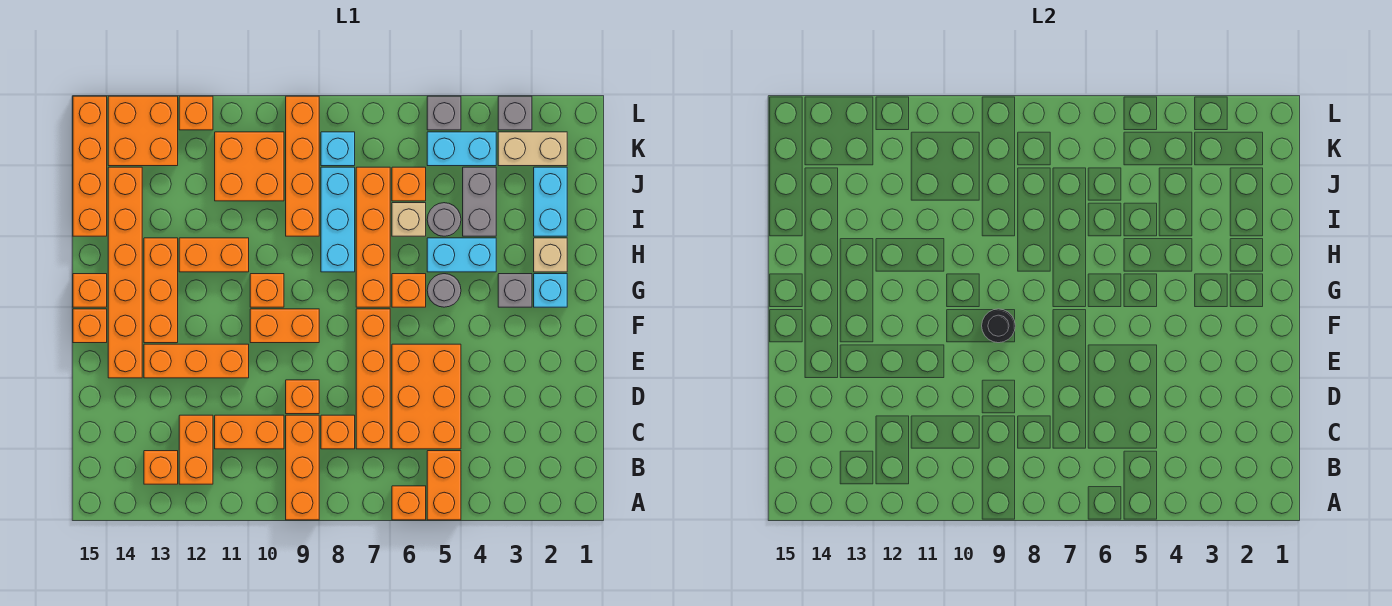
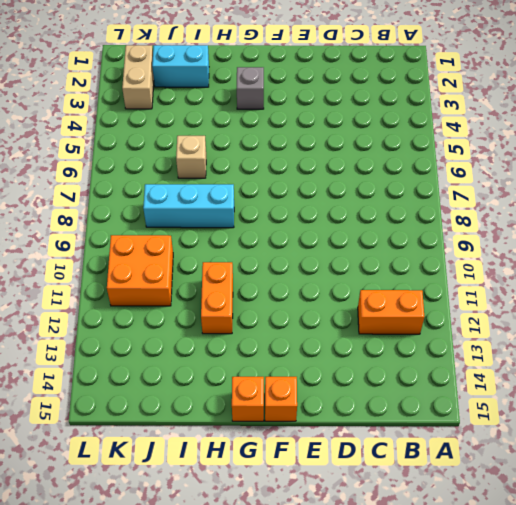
none -> orange 1x2 brick [427,451,461,520]
none -> orange 1x1 brick [392,486,426,520]
none -> orange 1x3 brick [286,415,319,520]
none -> orange 1x1 brick [144,451,178,484]

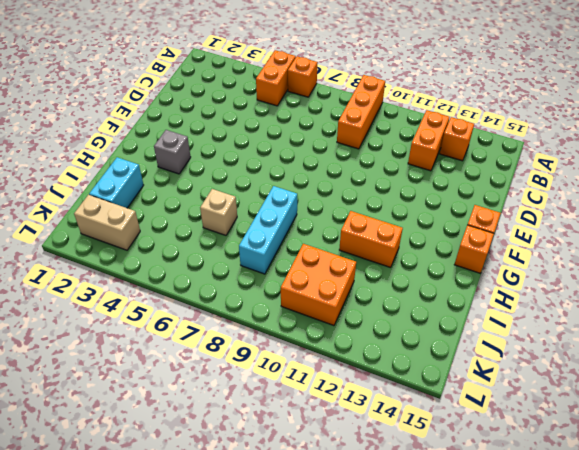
none -> orange 2x3 brick [392,344,461,449]
none -> orange 1x4 brick [356,309,390,449]
none -> orange 1x1 brick [321,415,355,449]
none -> orange 1x2 brick [215,415,284,449]

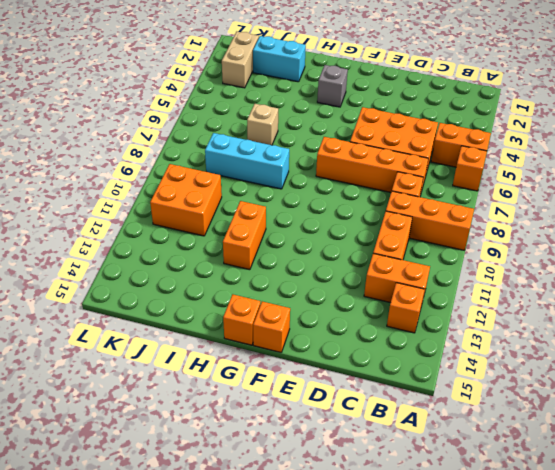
none -> orange 1x1 brick [286,380,319,414]
none -> orange 1x3 brick [144,344,249,378]
none -> orange 1x6 brick [108,167,142,378]
none -> orange 1x2 brick [250,309,319,343]

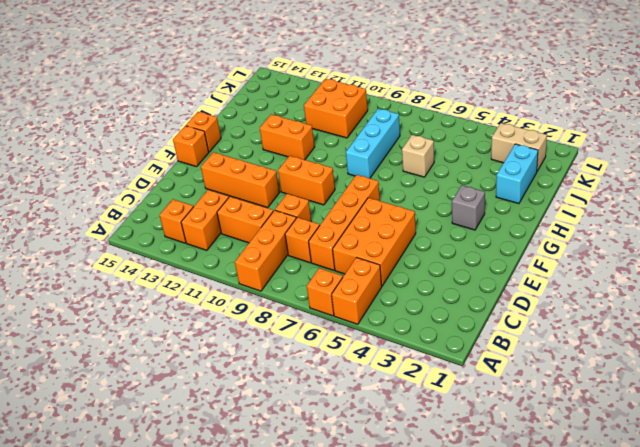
none -> orange 1x6 brick [108,167,142,378]
none -> orange 1x3 brick [144,238,178,343]
none -> cyan 1x1 brick [534,274,567,307]
none -> grey 1x1 round brick [427,274,461,307]

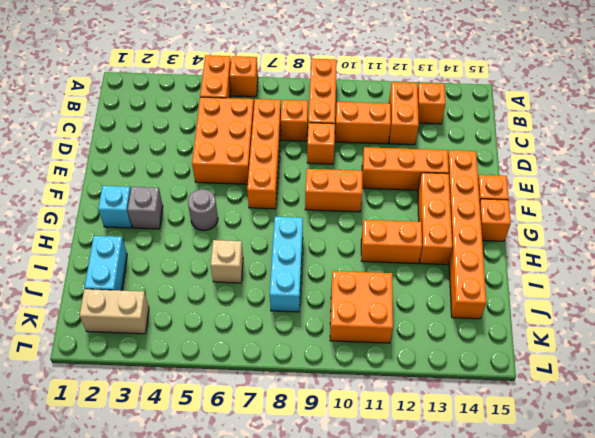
none -> orange 1x1 brick [392,274,426,307]
none -> orange 1x4 brick [356,167,390,307]
none -> orange 1x1 brick [250,274,284,307]
none -> tan 1x1 brick [534,238,567,272]

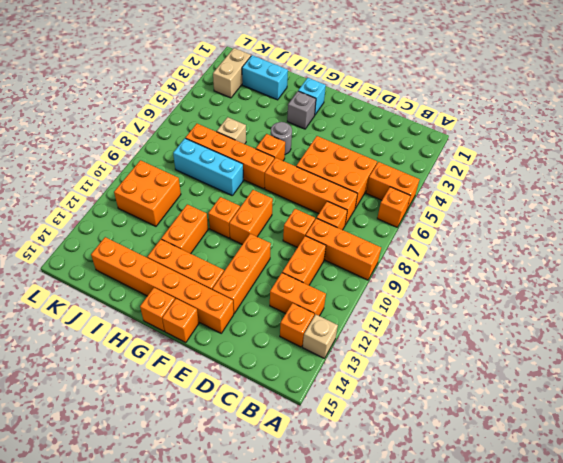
tan 1x1 brick [303,314,338,358] -> tan 1x1 brick moved to [534,238,567,272]
none -> cyan 1x2 brick [427,238,496,272]
none -> grey 1x2 brick [463,167,496,236]
none -> grey 1x1 round brick [427,203,461,236]
none -> orange 1x4 brick [286,96,319,236]

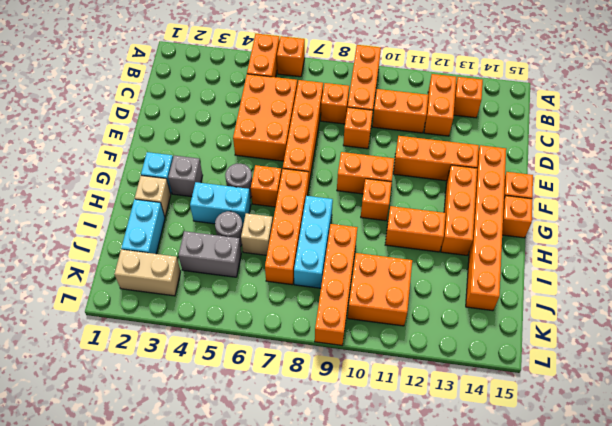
grey 1x2 brick [178,231,241,277] -> grey 1x2 brick turned to [463,167,496,236]
none -> orange 1x4 brick [73,96,107,236]
none -> orange 1x1 brick [392,167,426,201]
none -> cyan 1x2 brick [427,132,496,166]
none -> cyan 1x1 brick [321,132,355,166]

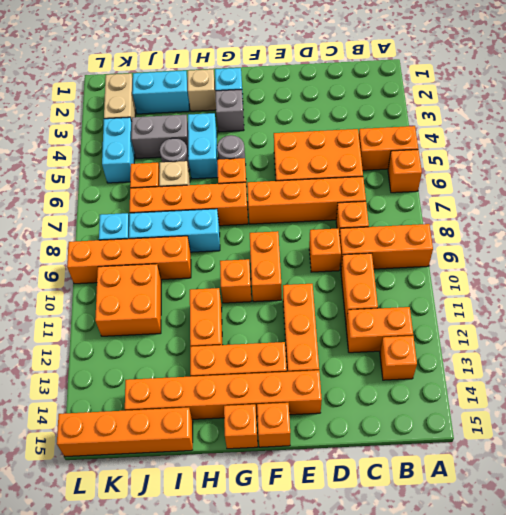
none -> orange 2x2 brick [108,96,178,166]
none -> grey 1x1 brick [498,96,532,130]
none -> grey 1x1 brick [427,96,461,130]
none -> orange 1x1 brick [179,96,213,130]

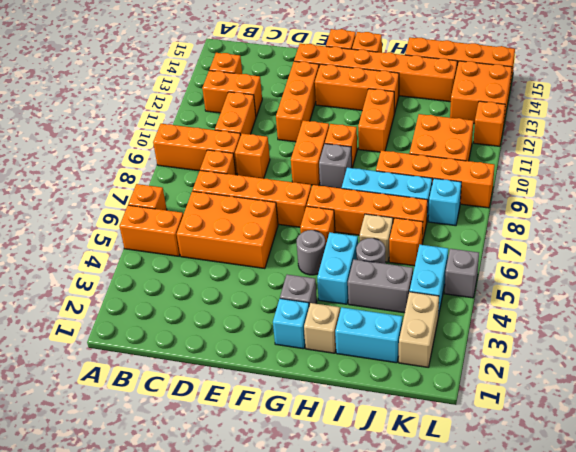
grey 1x1 brick [319,144,352,188] -> grey 1x1 brick moved to [498,96,532,130]
none -> black 1x1 round brick [982,309,1015,343]

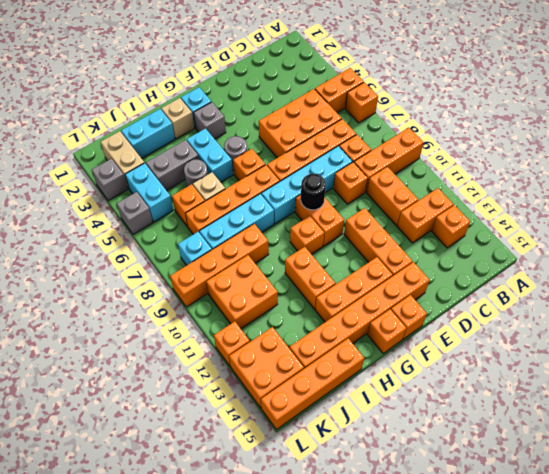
cyan 1x4 brick [261,146,353,224] -> none

